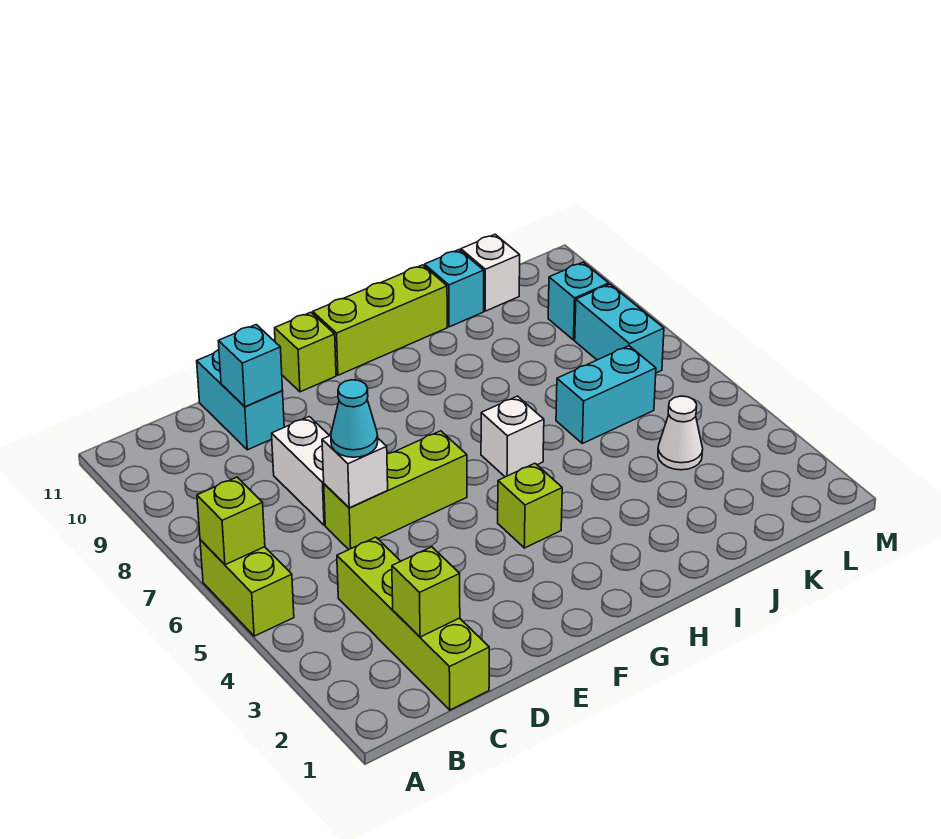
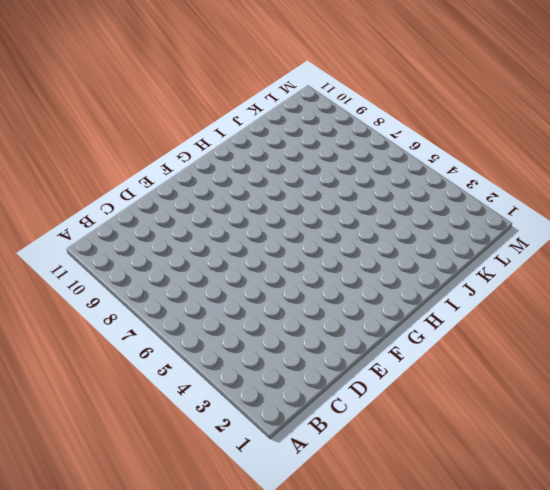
none -> lime 1x2 brick [200,540,294,636]
none -> lime 1x4 brick [337,537,489,710]
none -> lime 1x3 brick [324,431,467,549]

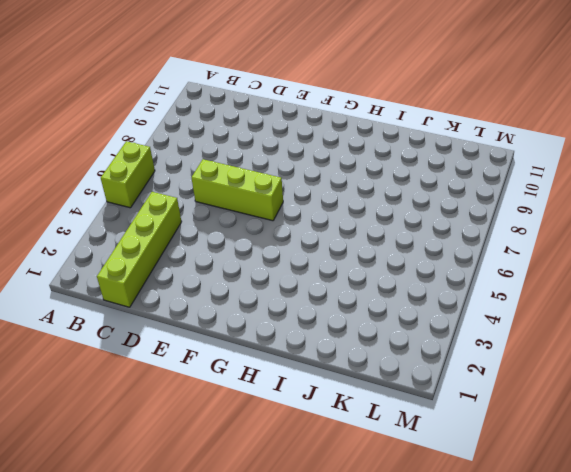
none -> white 1x2 brick [272,417,329,525]
none -> cyan 1x2 brick [197,350,284,450]
none -> lime 1x1 brick [275,312,336,392]

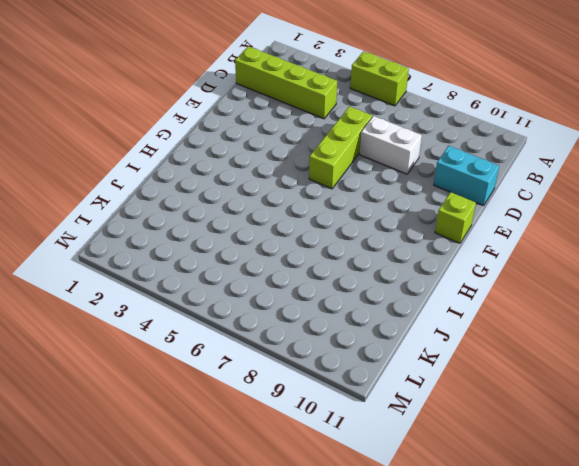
none -> lime 1x1 brick [498,463,562,548]
none -> lime 1x3 brick [313,265,447,375]
none -> white 1x1 brick [481,396,544,477]

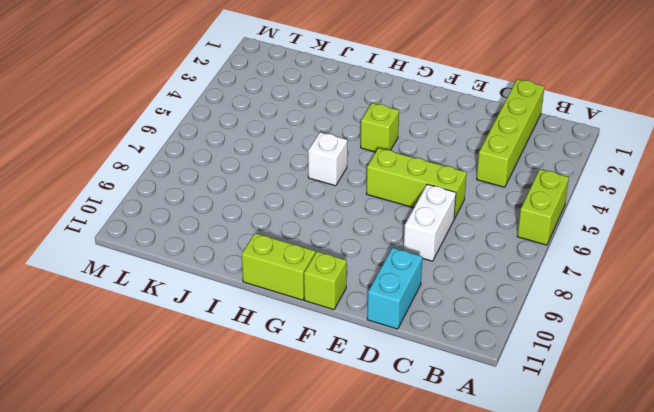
lime 1x2 brick [242,233,315,300] -> lime 1x3 brick [313,265,447,375]
none -> cyan 1x2 brick [556,346,656,444]
none -> cyan 1x1 brick [425,250,484,327]
none -> white 1x1 cone [658,396,703,470]

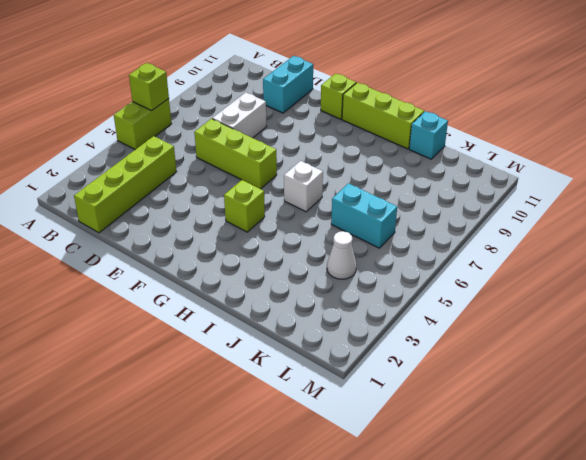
none -> white 1x1 brick [461,235,520,311]
none -> cyan 1x2 brick [575,284,664,373]
none -> cyan 1x1 brick [548,262,609,340]

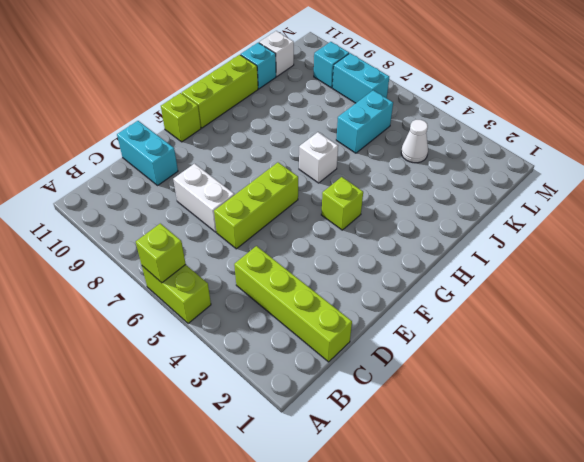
none -> lime 1x1 brick [392,547,460,637]
none -> white 1x1 brick [322,435,388,508]
none -> cyan 1x1 brick [218,325,283,407]

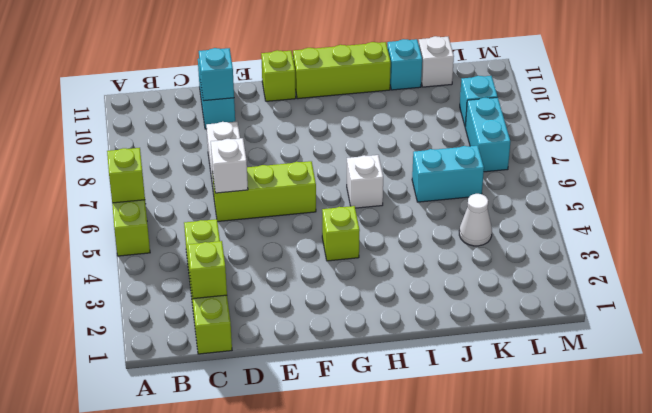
none -> cyan 1x1 cone [331,380,378,457]

